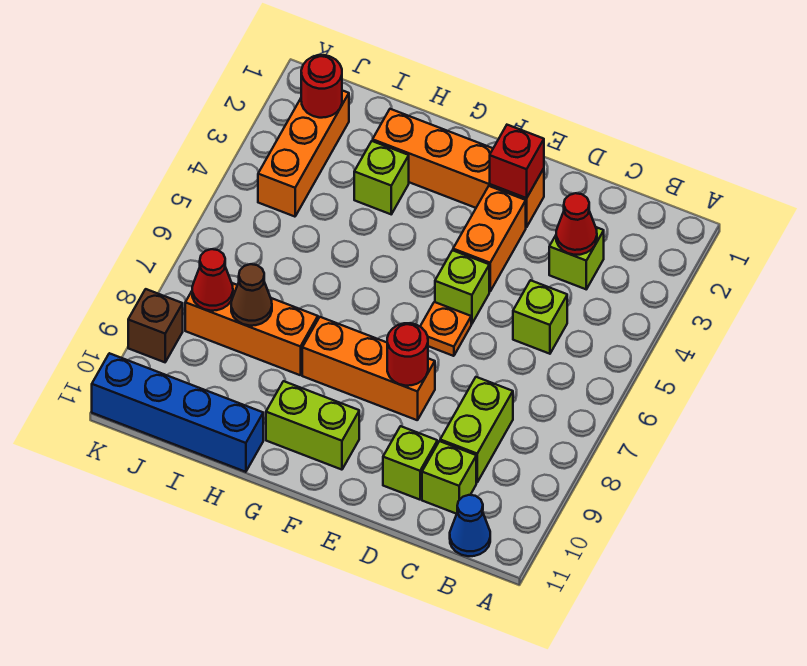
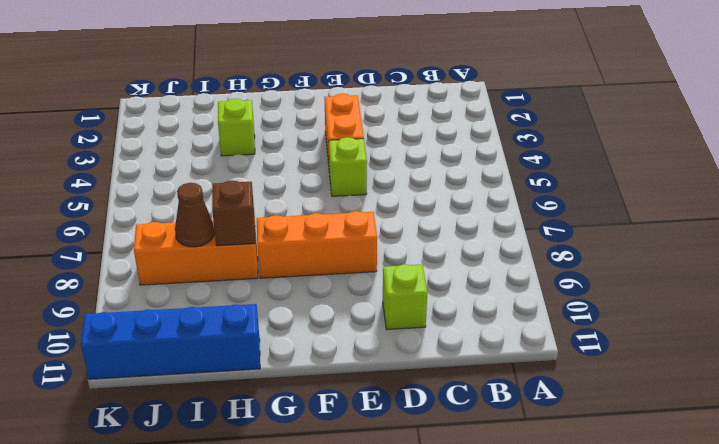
brown 1x1 brick [212,181,255,246] -> brown 1x1 brick moved to [128,289,183,362]
none -> blue 1x1 cone [450,495,490,556]
none -> lime 1x1 brick [549,227,604,289]
none -> lime 1x1 brick [513,280,567,354]

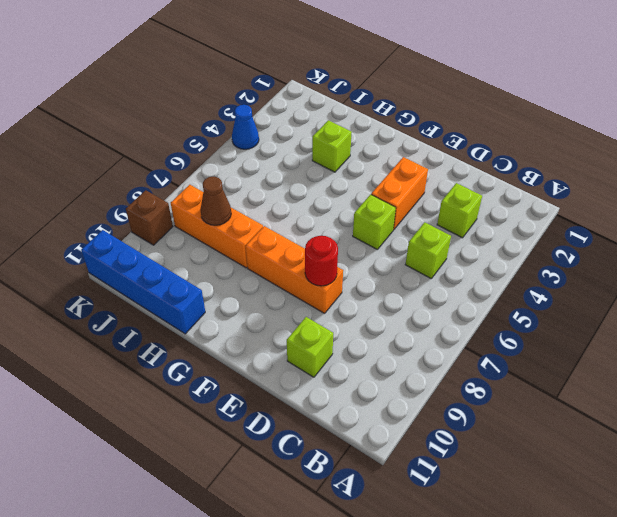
blue 1x1 cone [232,105,259,149] -> blue 1x1 cone moved to [450,495,490,556]
none -> lime 1x2 brick [440,377,513,482]
none -> lime 1x1 brick [422,441,476,514]
none -> orange 1x4 brick [373,109,544,227]

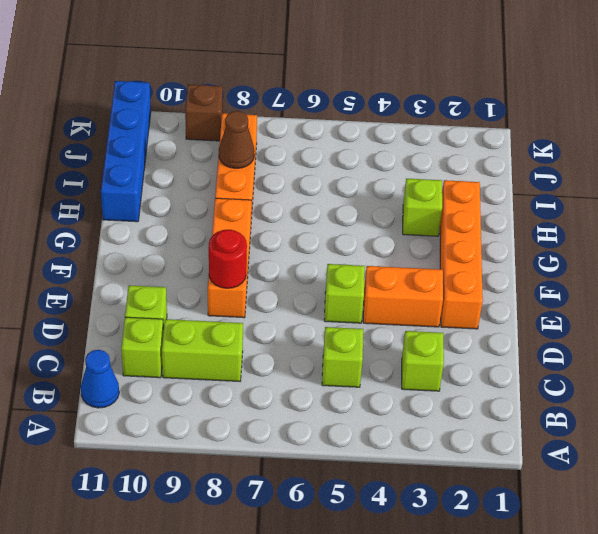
none -> orange 1x1 plate [420,302,471,356]
none -> lime 1x2 brick [266,381,359,470]
none -> orange 1x3 brick [258,90,349,217]

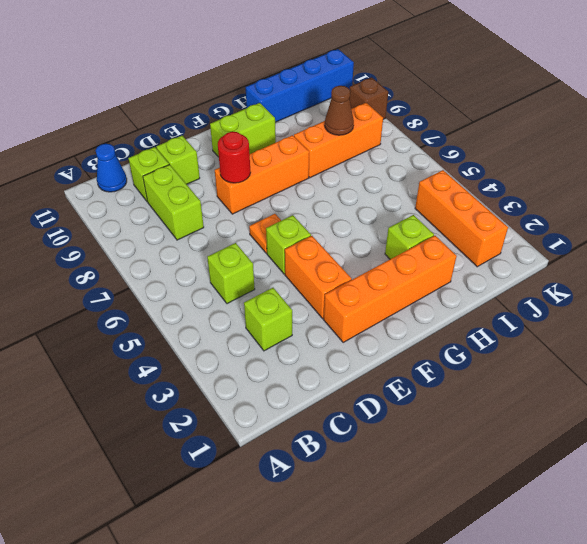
none -> red 1x1 cone [556,193,597,255]
none -> red 1x1 brick [490,125,544,198]
none -> red 1x1 round brick [301,55,342,118]

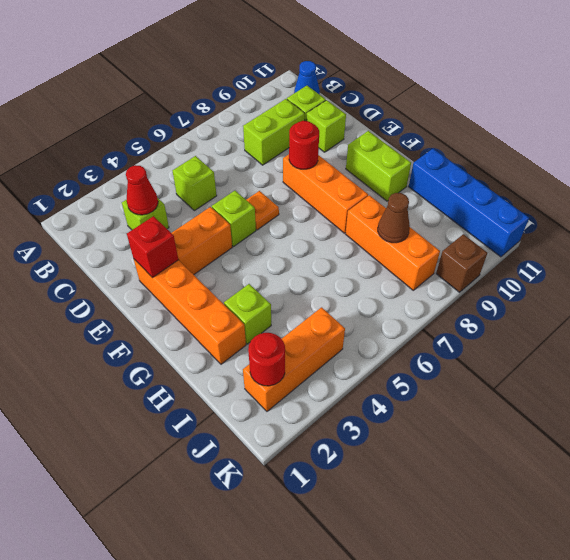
none -> red 1x1 cone [192,249,233,311]

